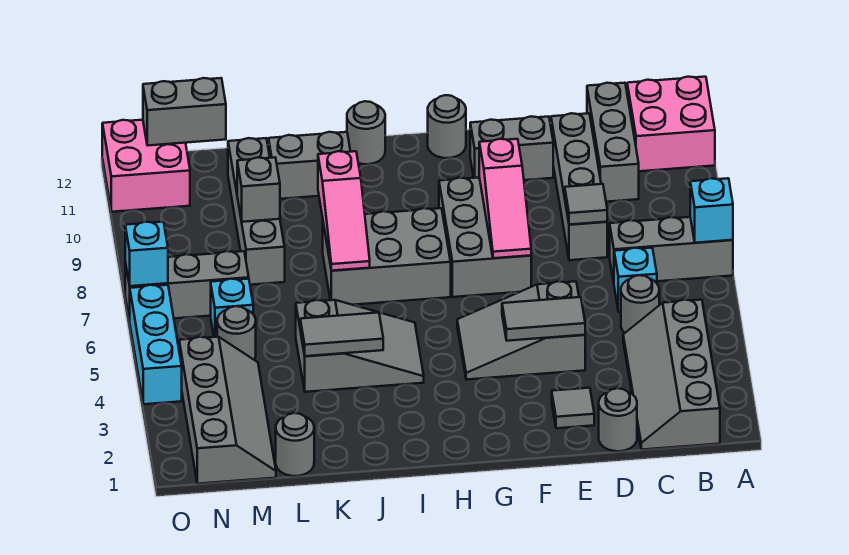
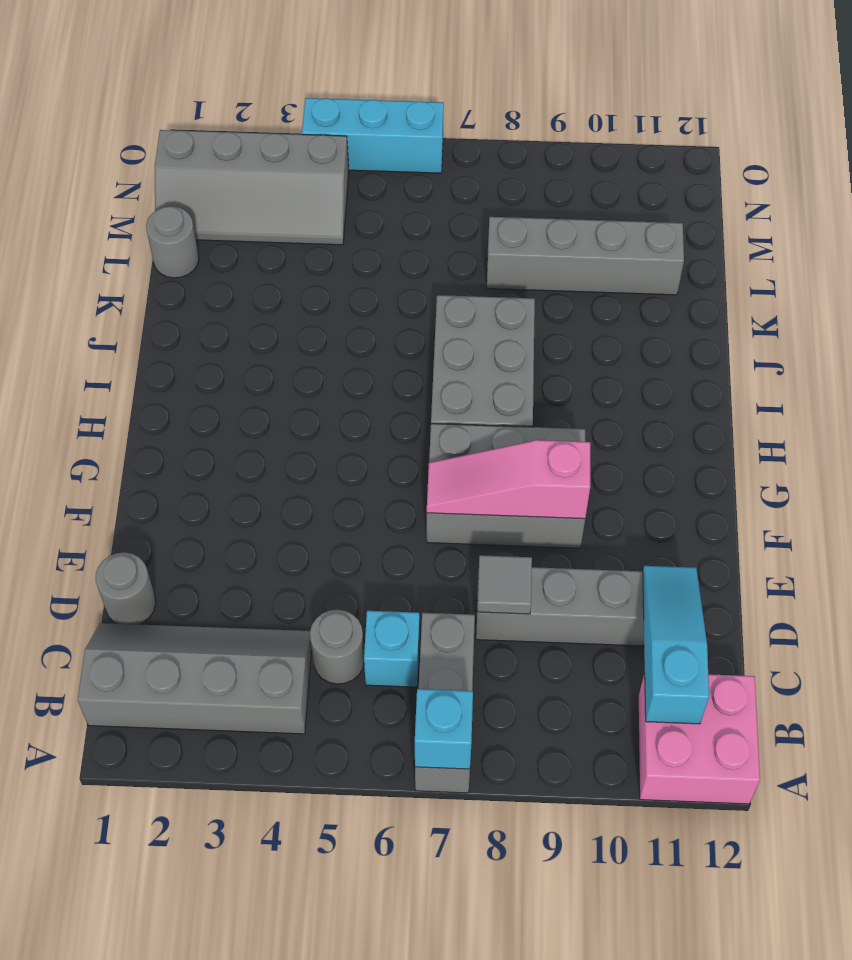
cyan 1x3 slope [643,566,709,724] -> none
none -> grey 1x3 brick [587,83,639,202]
none -> grey 1x1 tile [552,388,594,428]
none -> grey 2x3 slope [457,281,585,380]
none -> grey 1x2 brick [470,116,553,180]

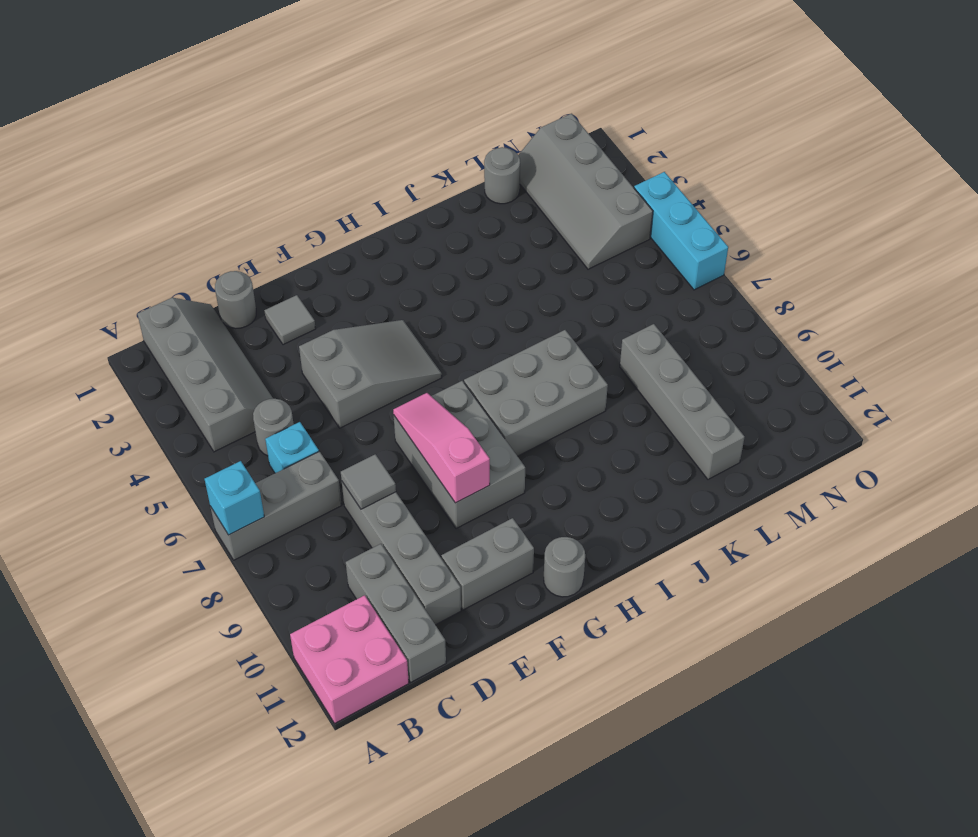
none -> grey 2x3 slope [296,300,424,392]
none -> grey 1x1 round brick [347,101,385,164]
none -> grey 1x2 brick [269,132,351,199]
none -> grey 1x1 round brick [217,306,256,360]

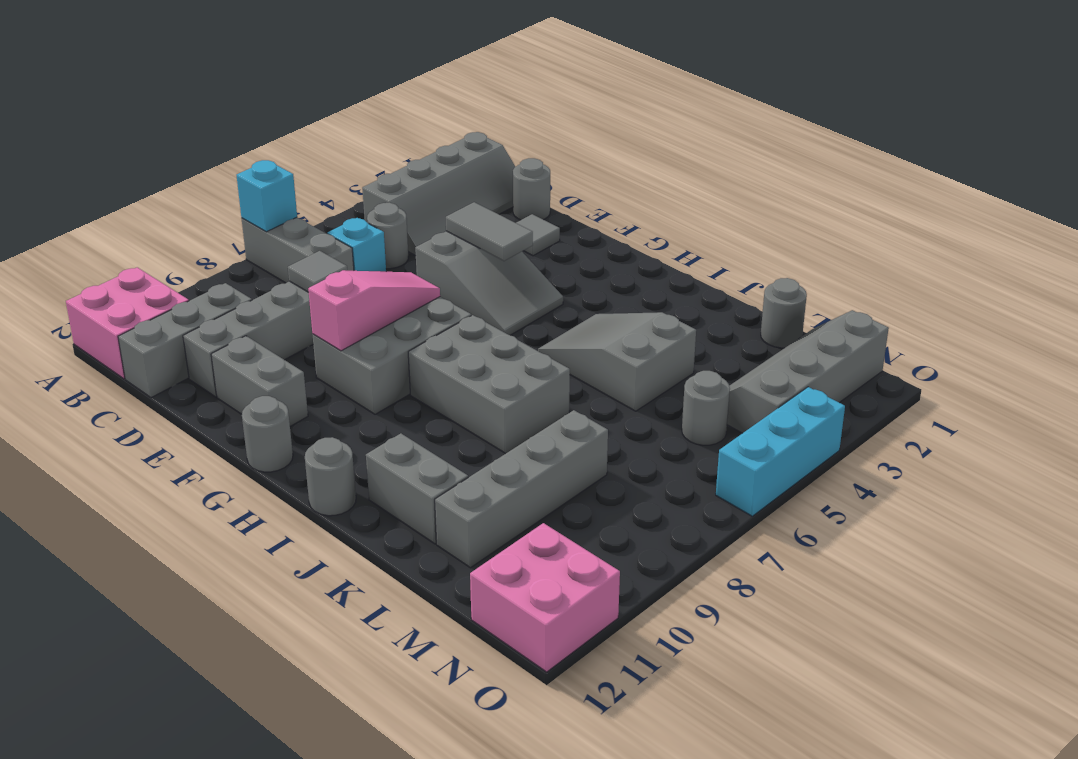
none -> cyan 1x1 brick [211,279,253,337]
none -> grey 1x3 brick [125,251,249,321]
none -> grey 1x2 tile [300,313,383,356]
none -> pink 1x3 slope [318,151,370,271]

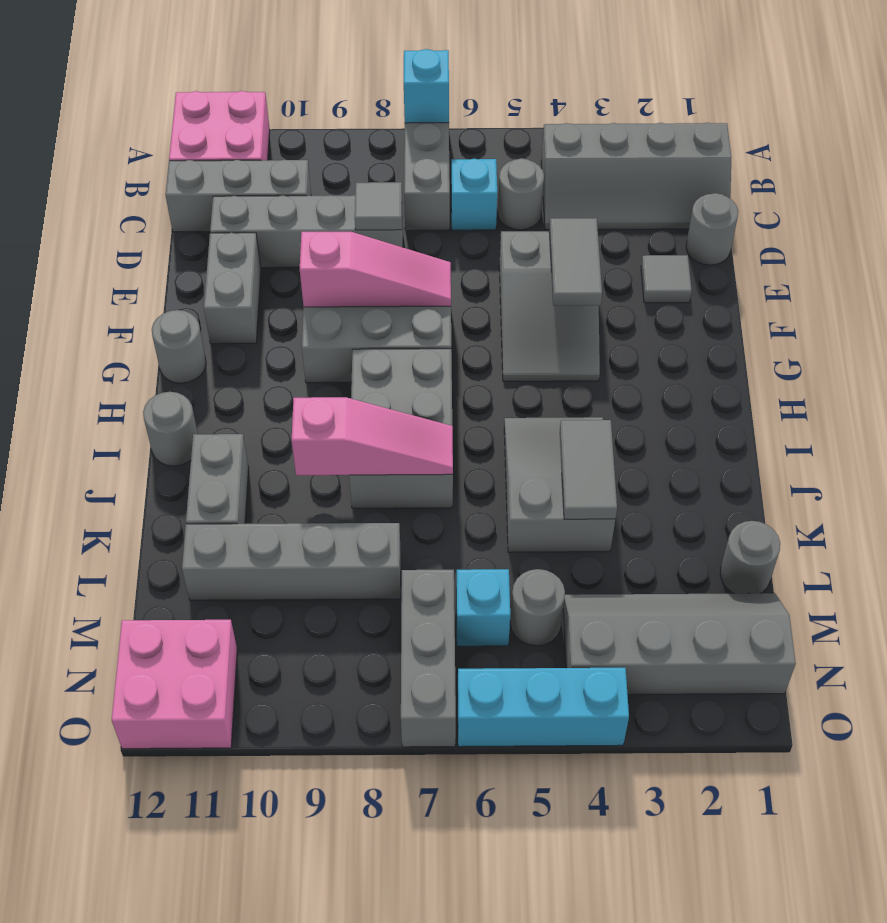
none -> grey 1x1 brick [237,157,280,222]
none -> grey 1x2 brick [143,78,226,146]
none -> cyan 1x1 brick [125,222,168,286]

